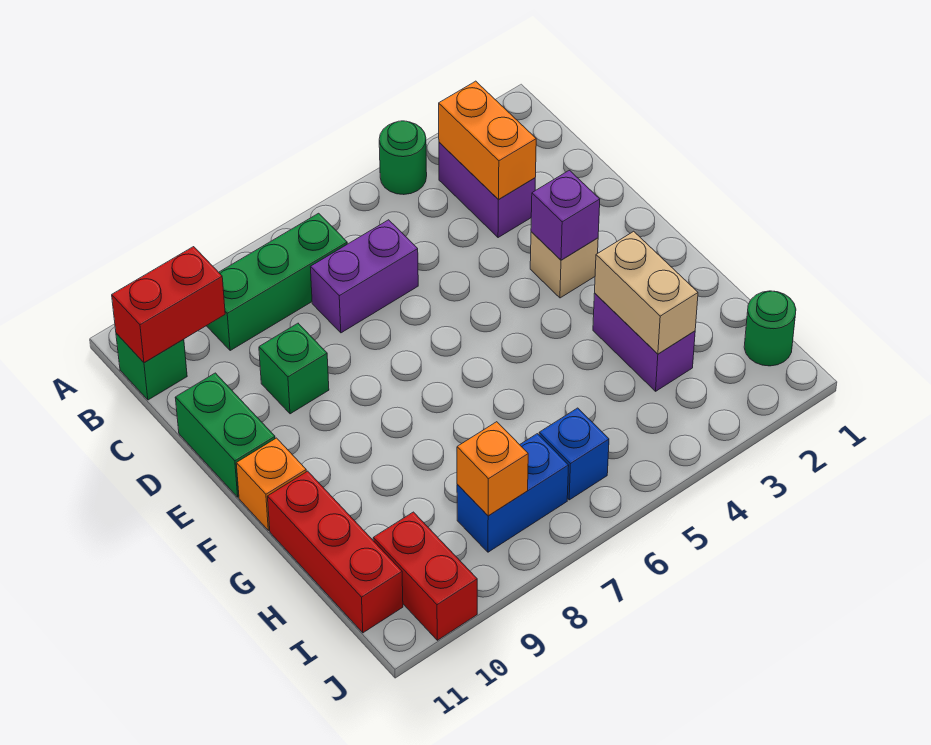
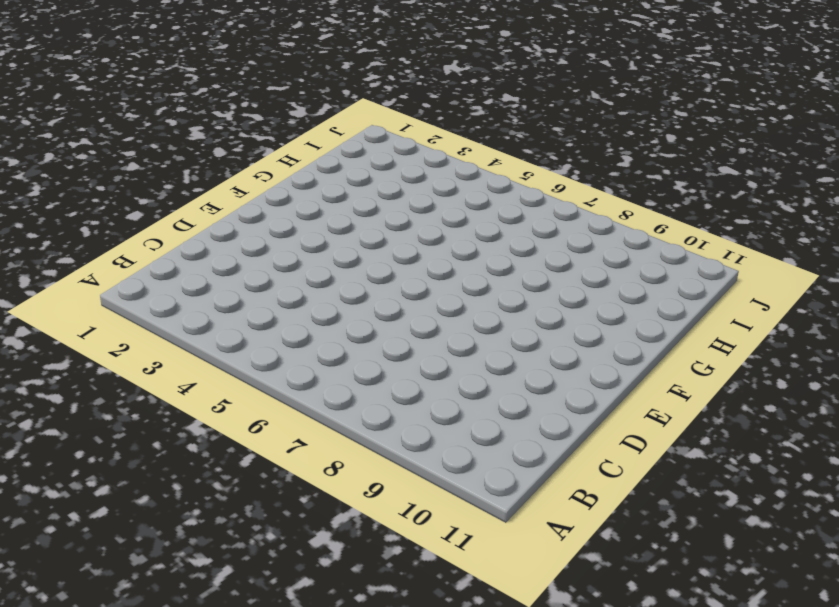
none -> green 1x1 round brick [379,121,427,195]
none -> purple 1x2 brick [439,142,535,238]
none -> green 1x3 brick [207,213,347,351]

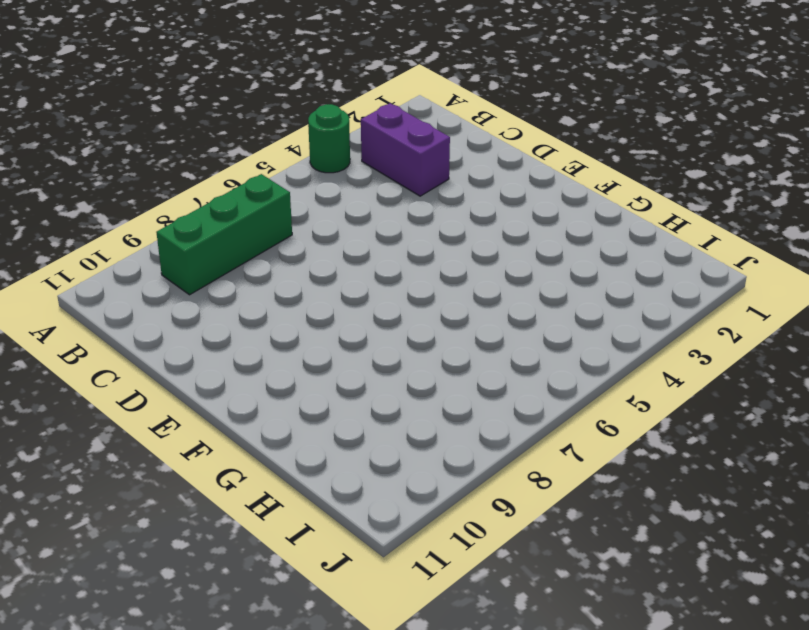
none -> green 1x1 brick [116,333,187,400]
none -> purple 1x2 brick [311,220,418,333]
none -> green 1x1 brick [259,323,329,414]

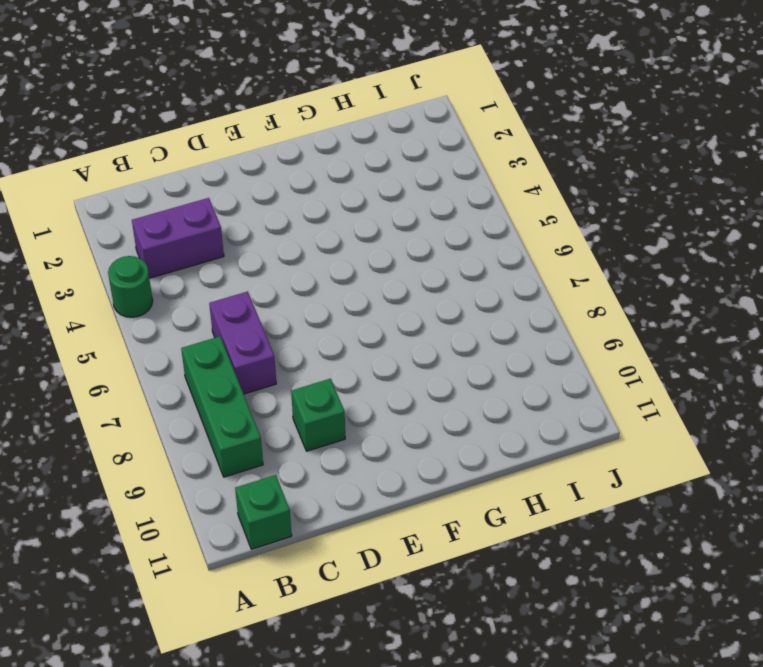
none -> green 1x2 brick [175,373,275,497]
none -> tan 1x1 brick [530,232,598,298]
none -> orange 1x1 brick [236,438,306,530]

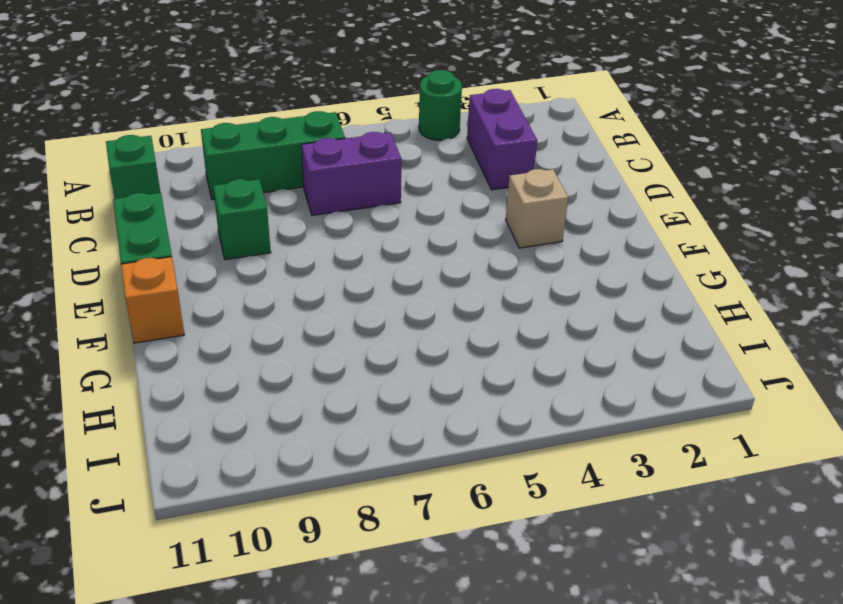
none -> purple 1x2 brick [593,293,695,391]
none -> red 1x3 brick [267,471,403,633]
none -> green 1x1 round brick [744,291,796,366]

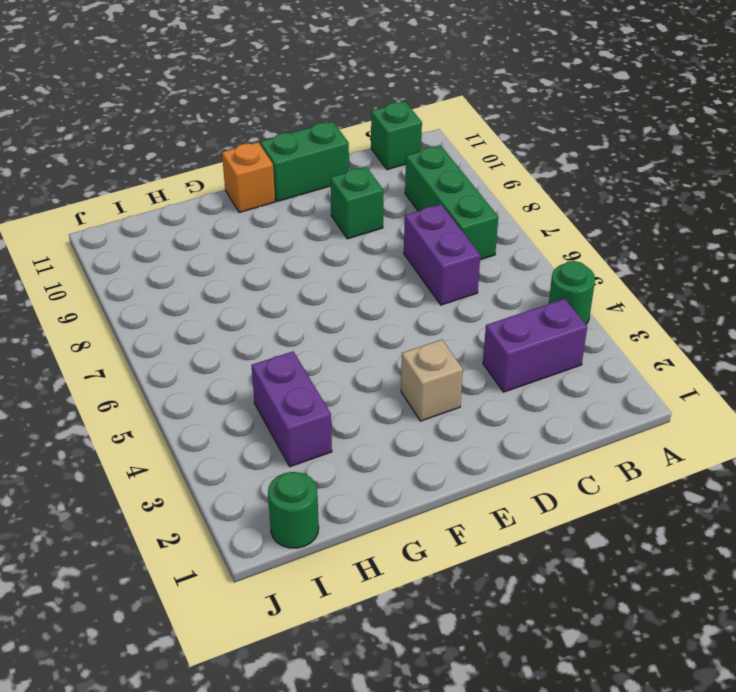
purple 1x2 brick [251,351,332,467] -> purple 1x2 brick turned to [593,293,695,391]
none -> red 1x3 brick [267,471,403,633]
none -> blue 1x1 brick [539,408,609,500]
none -> blue 1x2 brick [457,434,569,552]

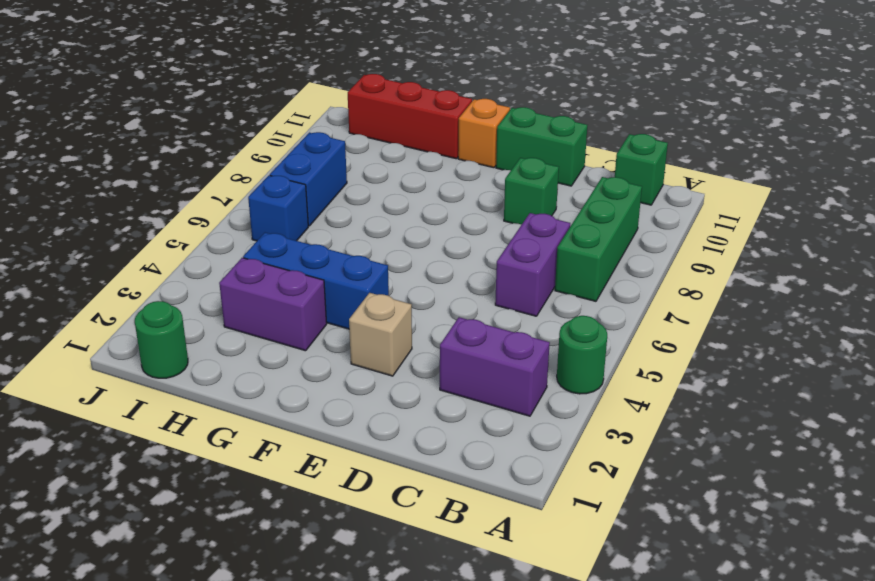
blue 1x3 brick [243,233,389,329] -> none
none -> red 1x2 brick [373,512,477,640]
none -> orange 1x2 brick [439,81,536,199]
none -> red 1x2 brick [112,247,225,363]

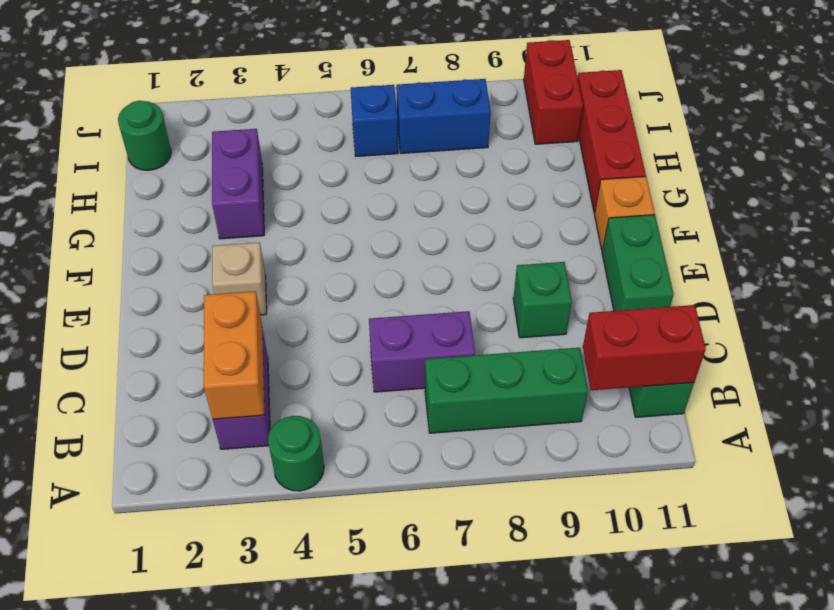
none -> purple 1x1 brick [531,170,600,260]
none -> tan 1x2 brick [595,231,698,354]
none -> orange 1x1 brick [457,422,528,516]

